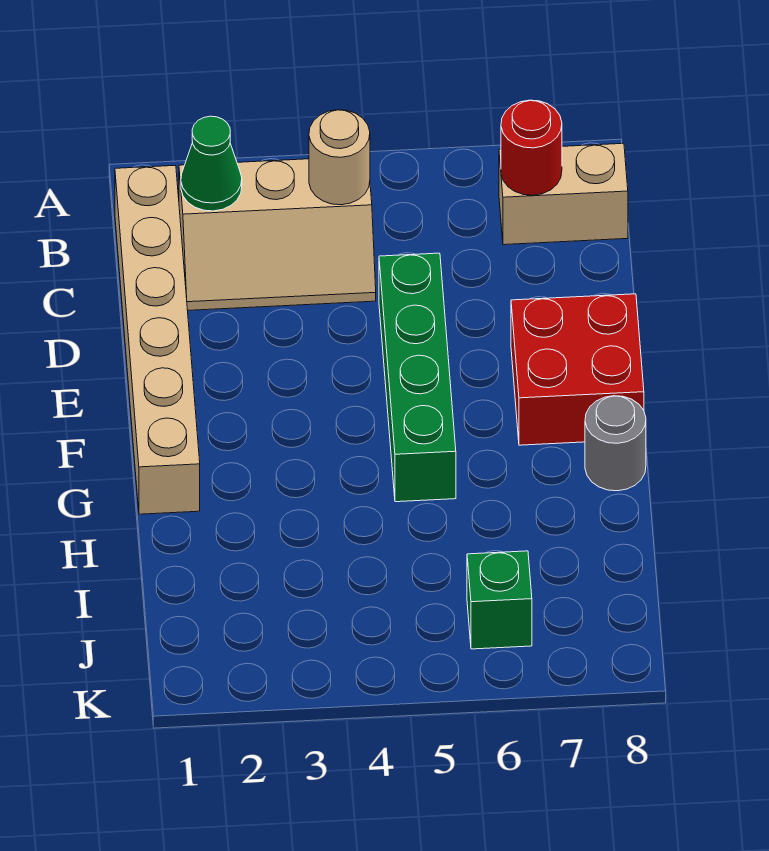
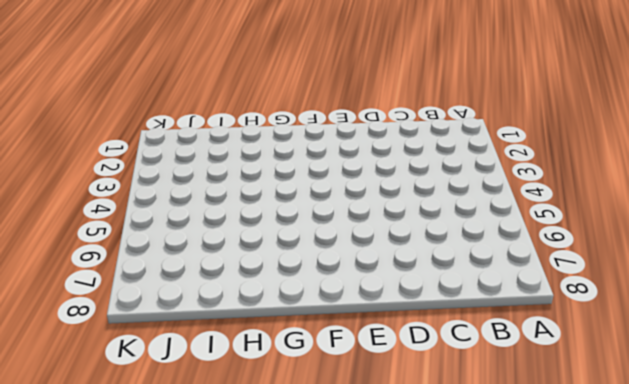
none -> tan 1x6 brick [115,165,200,514]
none -> tan 2x3 slope [179,159,376,310]

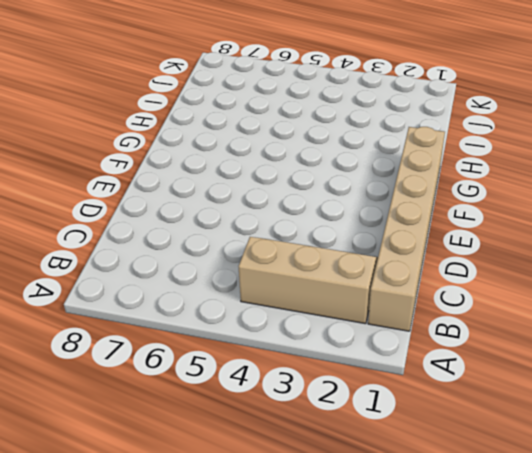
none -> tan 1x2 brick [499,143,628,245]
none -> green 1x4 brick [379,253,456,502]

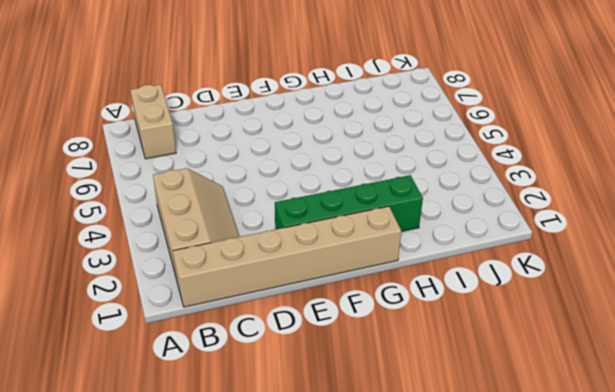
green 1x4 brick [275,175,423,232] -> green 1x4 brick moved to [379,253,456,502]
none -> red 2x2 brick [511,294,644,445]
none -> grey 1x1 round brick [585,396,646,491]

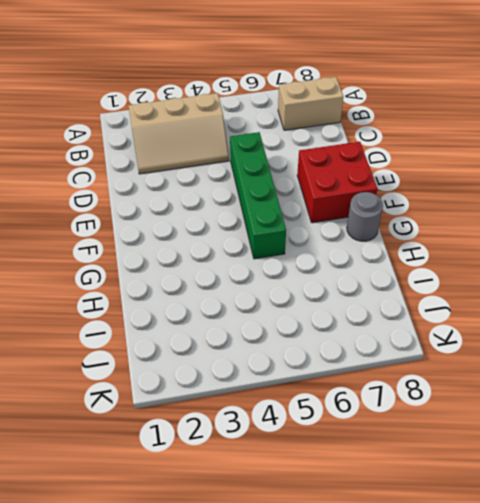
none -> tan 1x6 brick [115,165,200,514]
none -> green 1x1 brick [467,551,532,649]

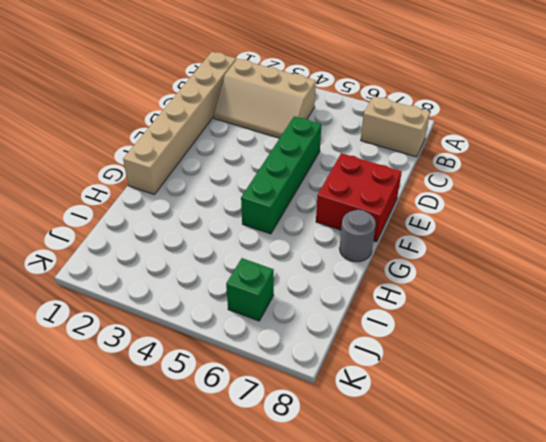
none -> green 1x1 cone [181,116,242,211]
none -> tan 1x1 round brick [309,110,370,205]

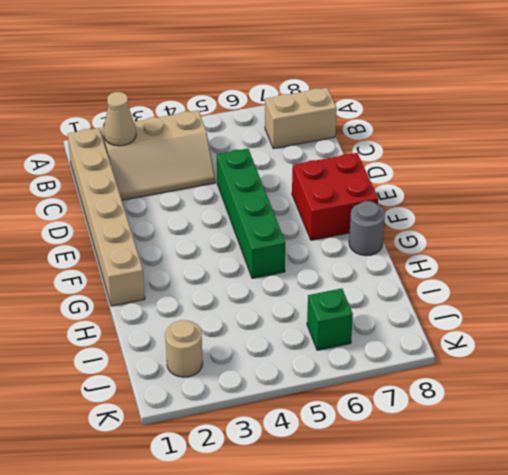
tan 1x1 cone [104,92,136,146] -> green 1x1 cone [181,116,242,211]
tan 1x1 round brick [165,320,203,377] -> tan 1x1 round brick moved to [309,110,370,205]
none -> red 1x1 round brick [501,100,562,195]

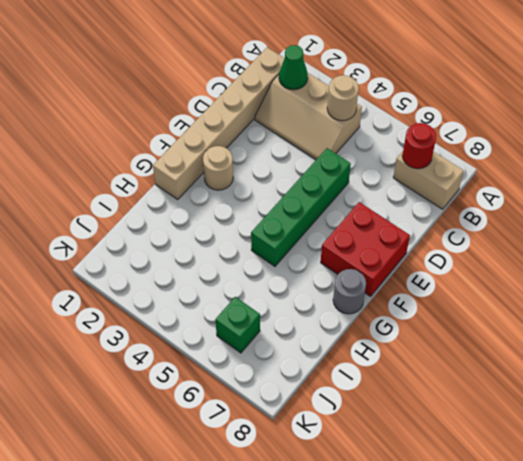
tan 1x1 round brick [203,146,233,190] -> none

